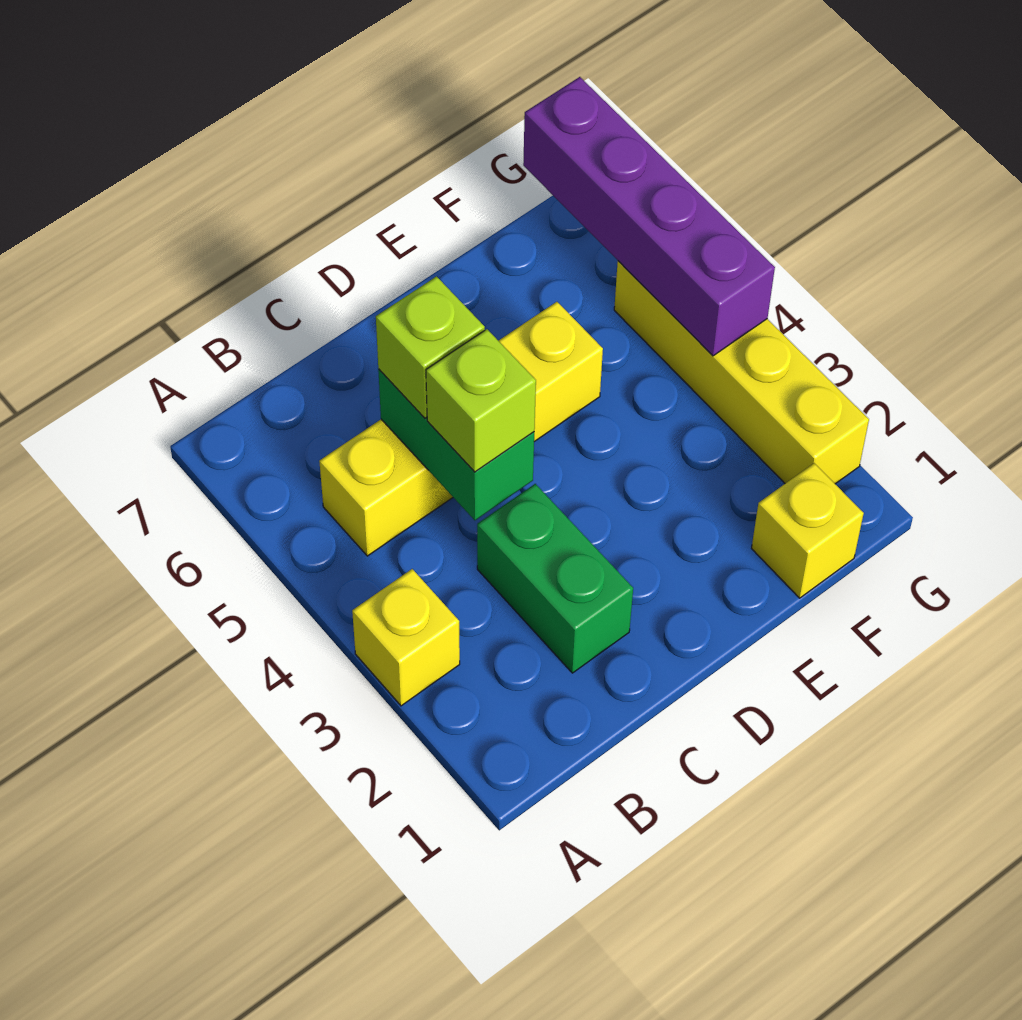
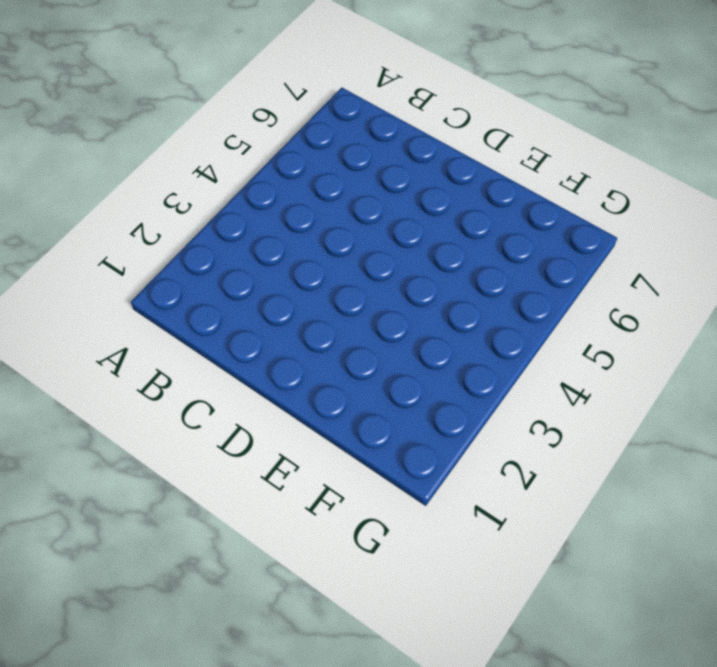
none -> yellow 1x1 brick [352,569,460,706]
none -> yellow 1x4 brick [319,302,603,556]

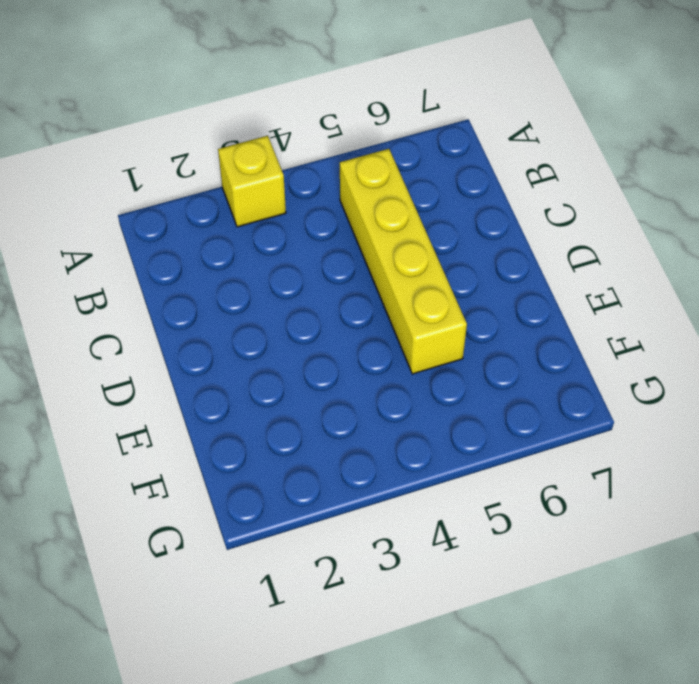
none -> green 1x2 brick [477,484,633,673]
none -> yellow 1x1 brick [751,463,864,598]

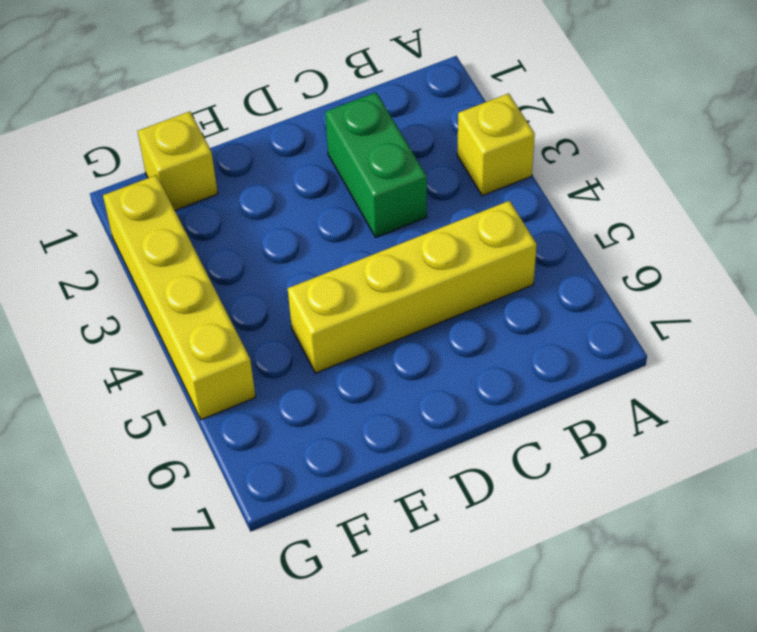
none -> green 1x2 brick [378,369,534,520]
none -> purple 1x4 brick [523,77,775,356]

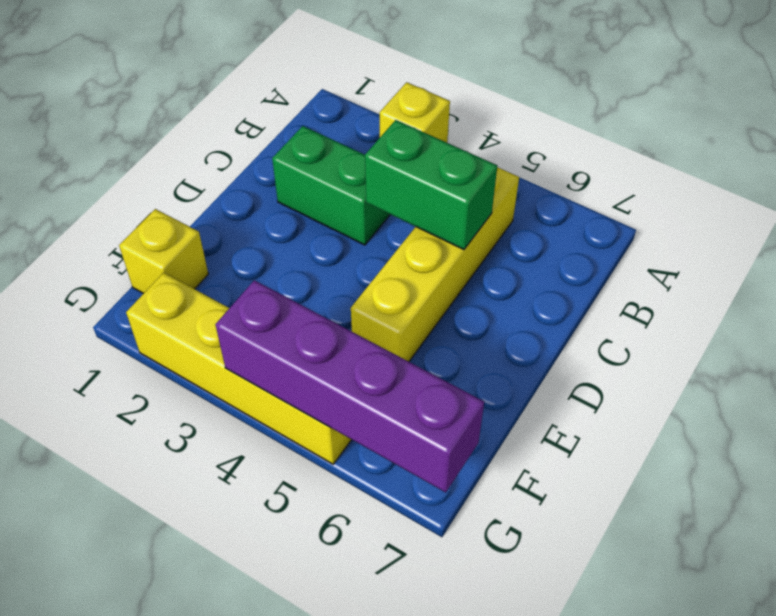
none -> lime 1x1 brick [426,329,536,472]
none -> lime 1x1 brick [376,276,485,418]

